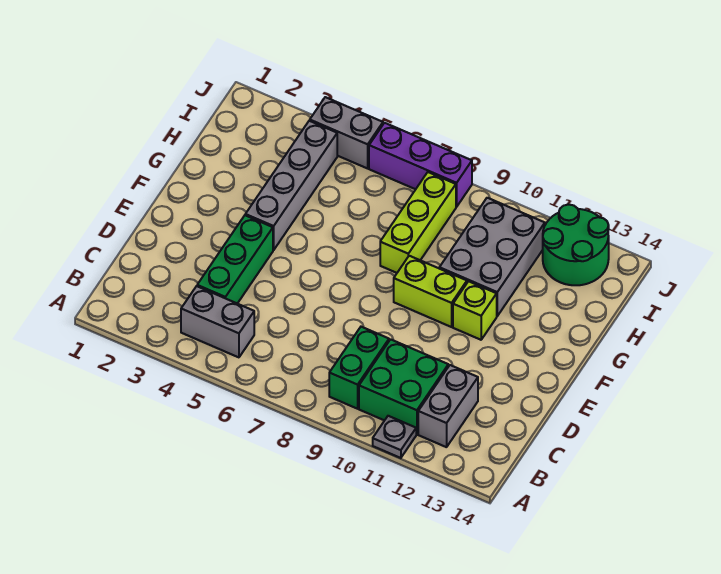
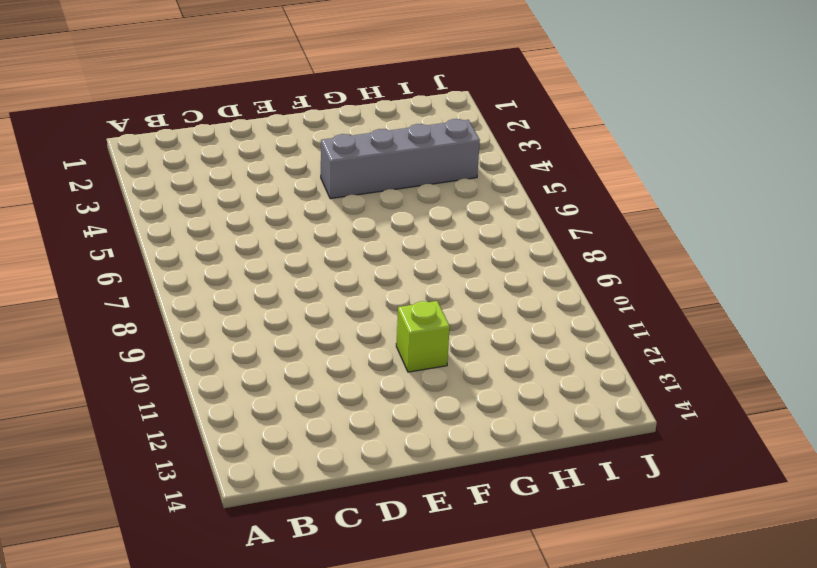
none -> grey 1x1 plate [373,416,416,458]
none -> grey 1x2 brick [181,286,254,357]
none -> green 1x2 brick [329,327,389,409]

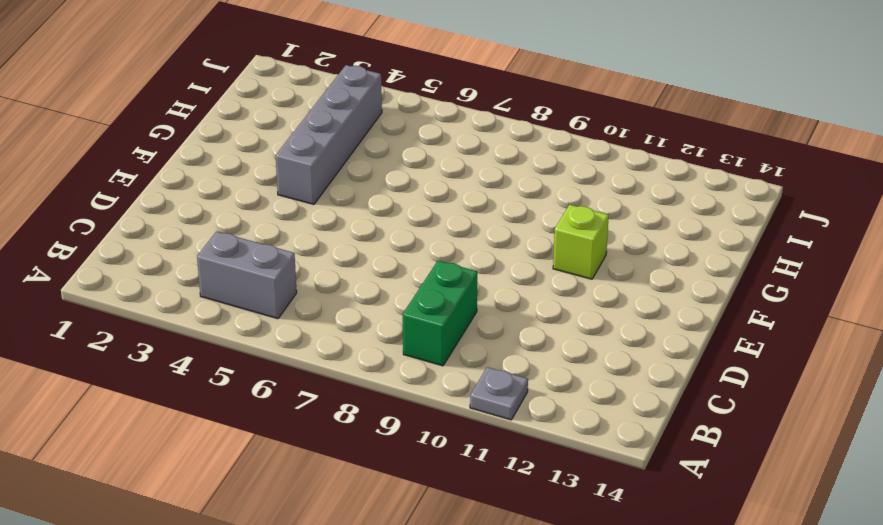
none -> green 2x2 brick [359,339,448,434]
none -> grey 1x2 brick [418,365,478,447]
none -> green 1x3 brick [197,215,273,304]

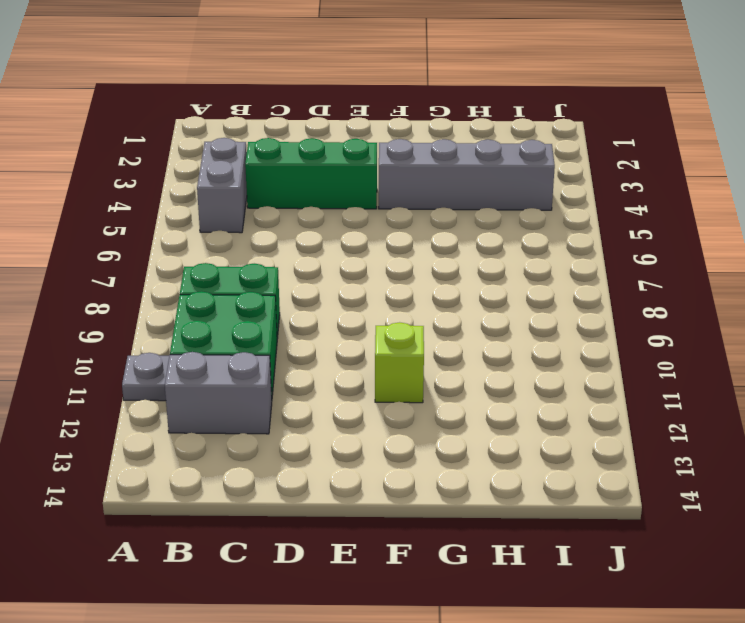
none -> lime 1x2 brick [394,256,467,327]
none -> lime 1x3 brick [380,172,456,273]
none -> grey 2x3 brick [439,198,545,316]

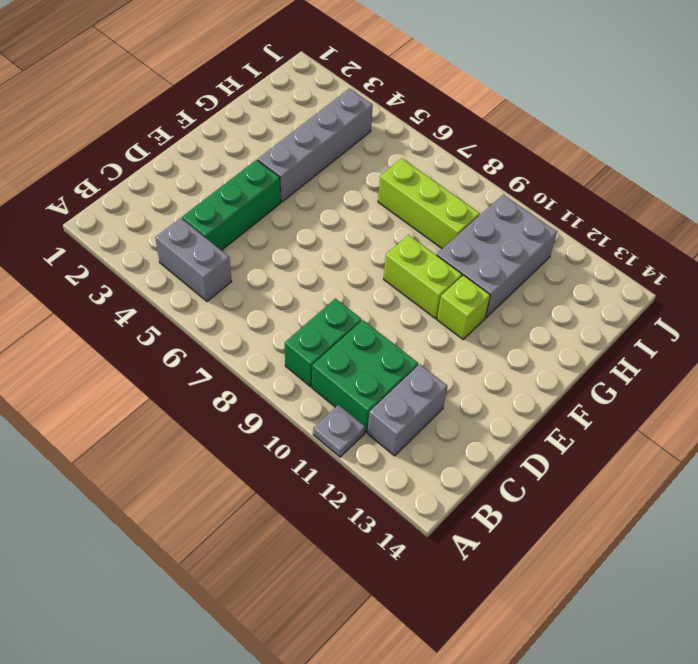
lime 1x3 brick [378,158,480,249] -> lime 1x3 brick turned to [380,172,456,273]
none -> green 2x2 round brick [543,205,609,285]
none -> grey 1x2 brick [310,97,383,168]
none -> purple 1x3 brick [369,123,472,207]

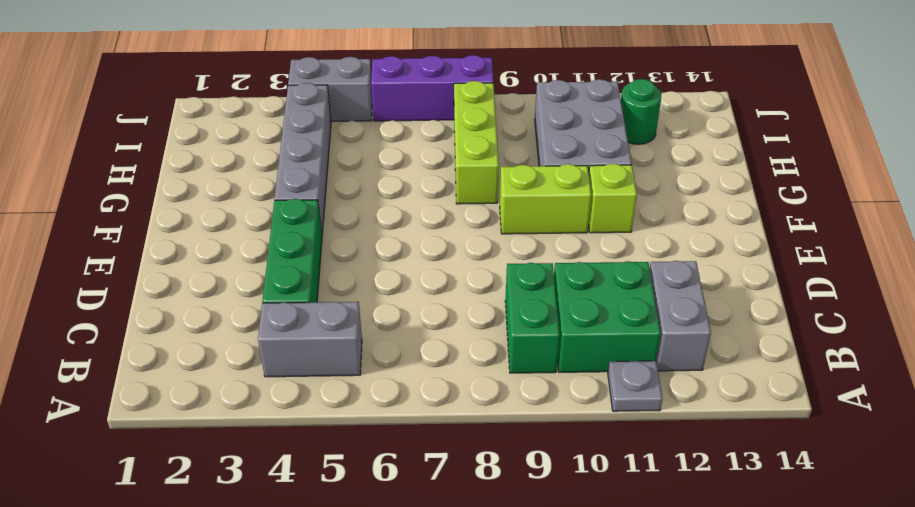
green 1x1 round brick [621,79,662,144] -> green 2x2 round brick [543,205,609,285]

